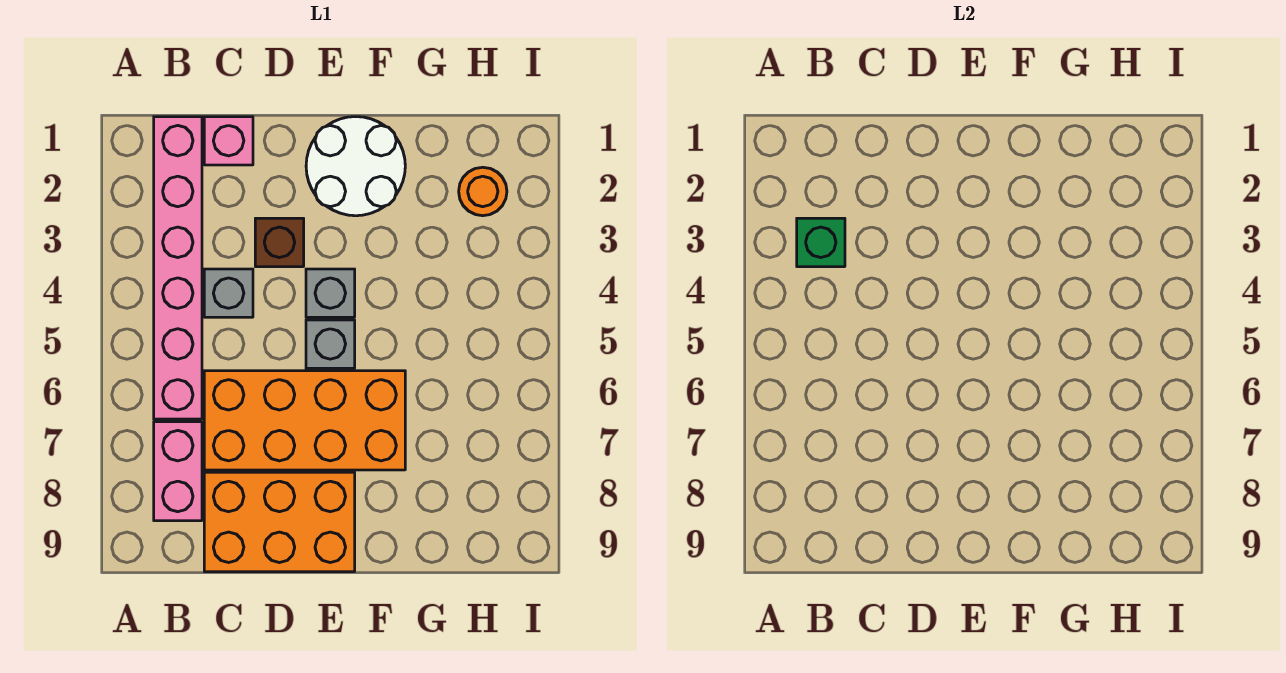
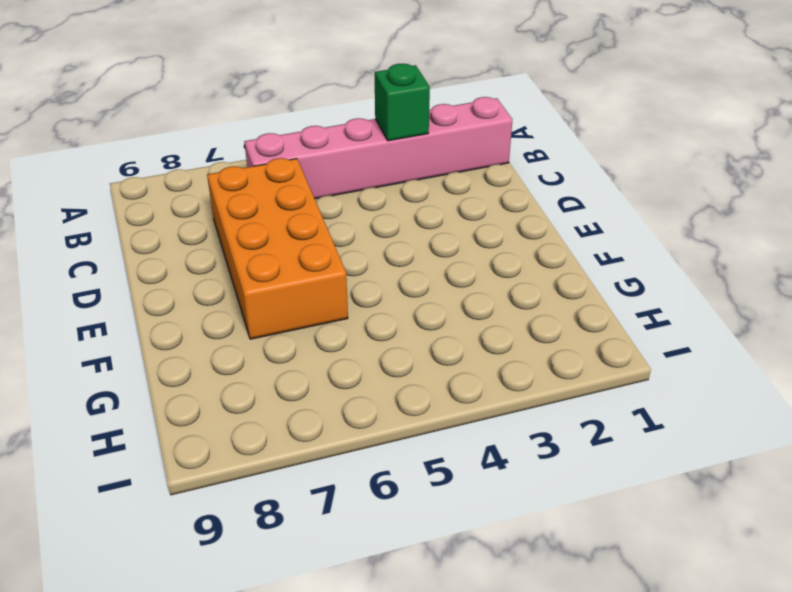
none -> pink 1x2 brick [154,422,202,521]
none -> pink 1x1 brick [204,117,253,165]
none -> grey 1x1 brick [204,269,253,317]

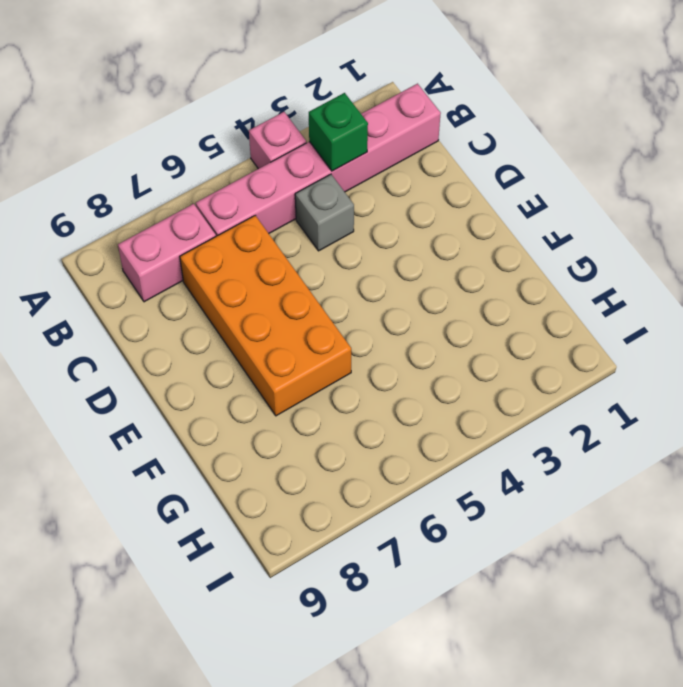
pink 1x1 brick [249,112,306,169] -> pink 1x1 brick moved to [204,117,253,165]
none -> orange 2x3 brick [204,472,355,572]
none -> brown 1x1 brick [255,218,304,267]
none -> white 2x2 round brick [306,117,405,216]

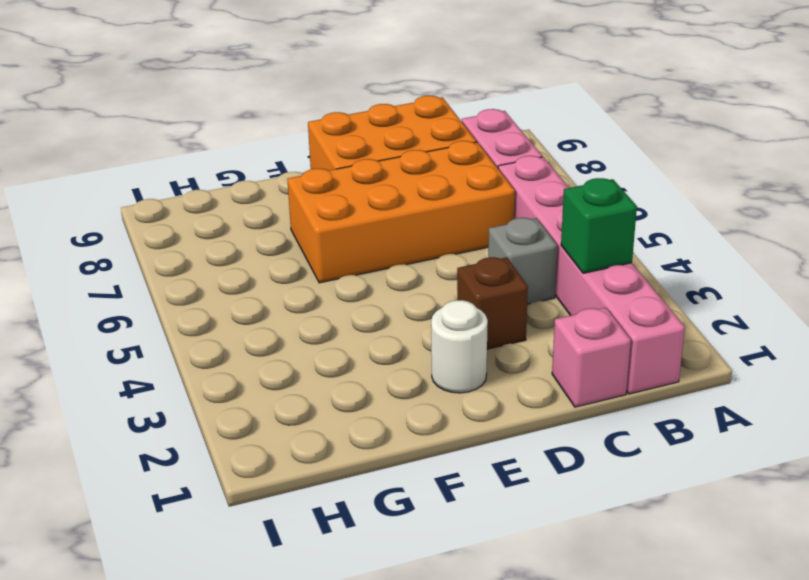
white 1x1 round brick [431,300,488,393] -> white 2x2 round brick [306,117,405,216]
none -> grey 1x1 brick [306,269,355,317]
none -> grey 1x1 brick [306,320,355,368]
none -> orange 1x1 round brick [459,167,507,216]

